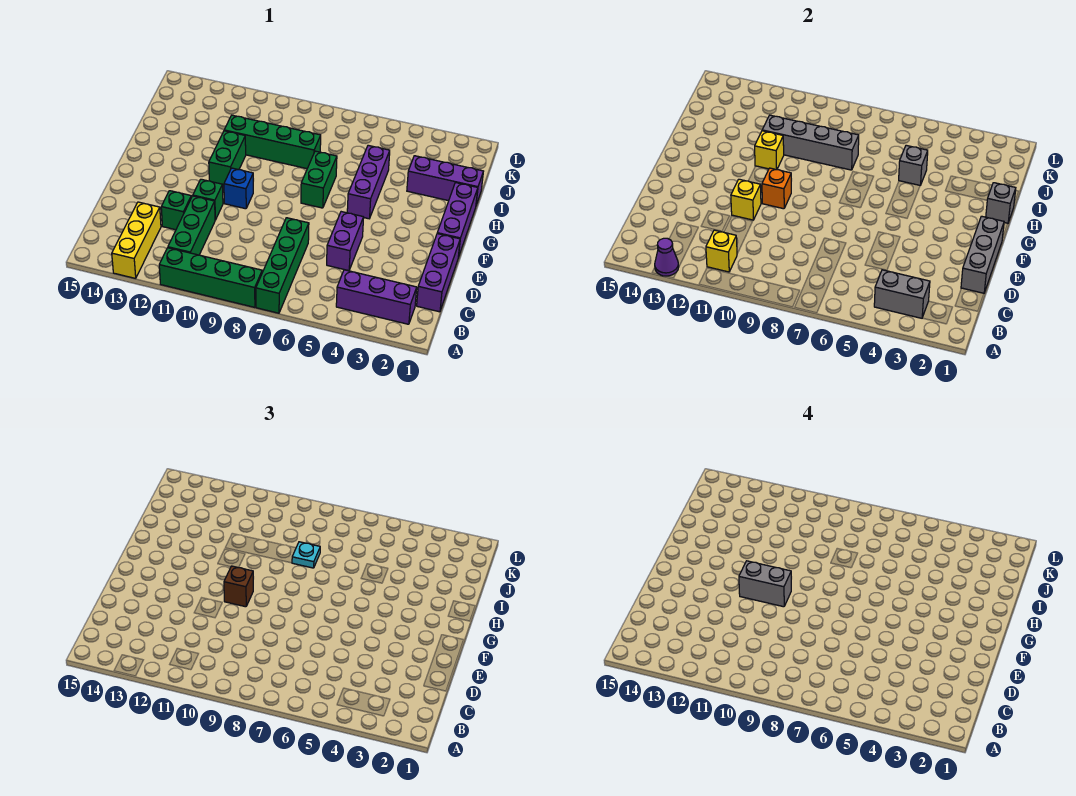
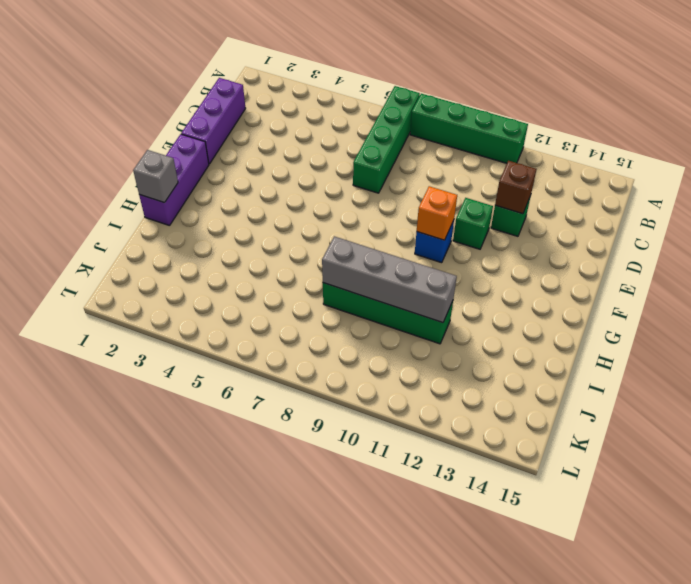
brown 1x1 brick [495,161,536,214] -> brown 1x1 brick moved to [224,566,253,607]
none -> yellow 1x3 brick [112,202,161,278]
none -> purple 1x3 brick [336,270,417,324]
none -> green 1x3 brick [168,196,215,255]

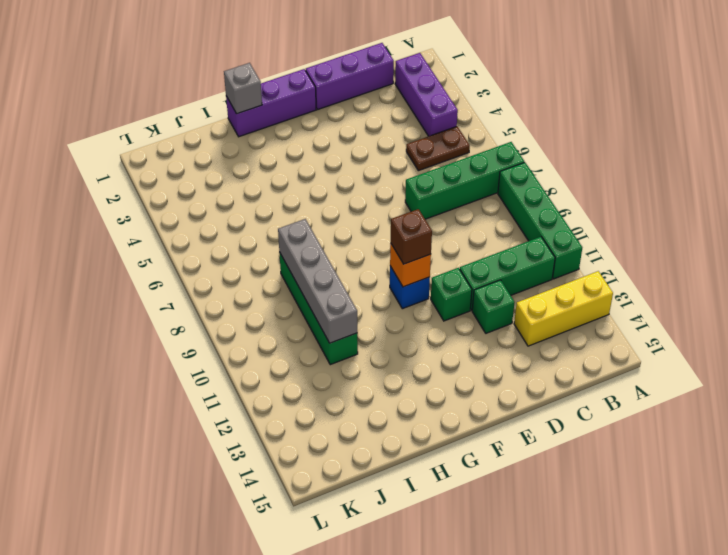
brown 1x2 plate [406,127,470,171] -> none
none -> purple 1x2 brick [327,212,364,271]
none -> purple 1x3 brick [347,145,390,219]
none -> green 1x2 brick [301,151,337,208]

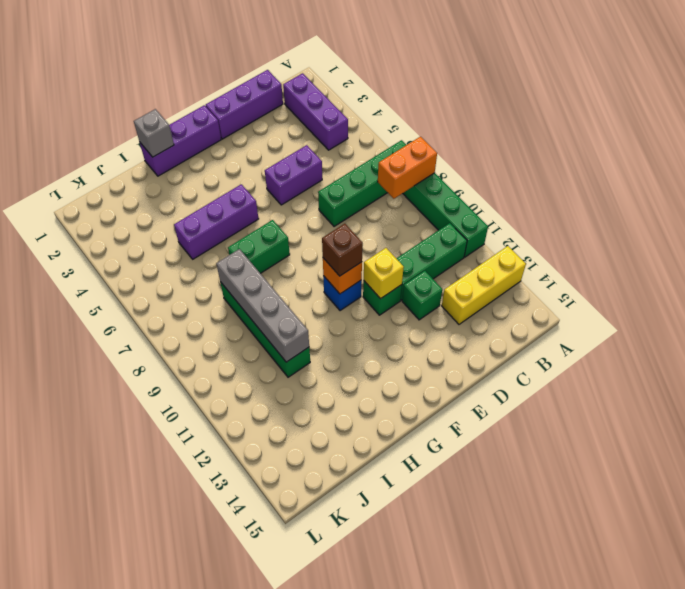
orange 1x2 brick [378,137,437,199] -> none
none -> green 1x2 brick [209,131,246,185]
none -> purple 1x3 brick [407,156,483,205]
none -> purple 1x1 cone [655,238,679,276]

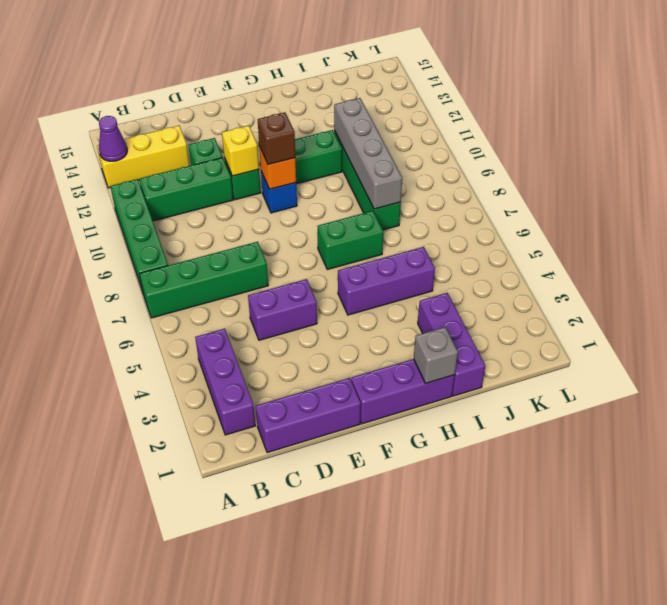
none -> grey 1x2 brick [874,270,930,318]
none -> yellow 1x1 brick [706,230,737,272]
none -> grey 1x3 brick [961,216,1004,293]

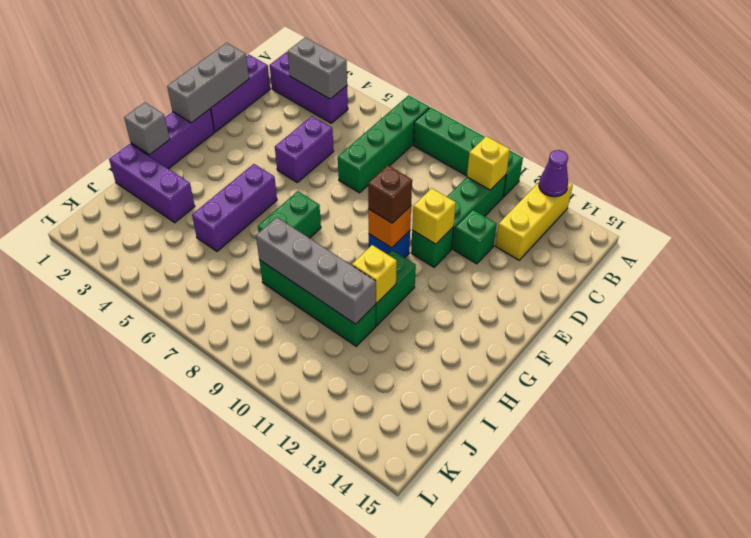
none -> grey 1x1 brick [899,145,928,185]
none -> cyan 1x1 plate [292,542,320,568]
none -> grey 1x2 brick [739,561,791,607]

